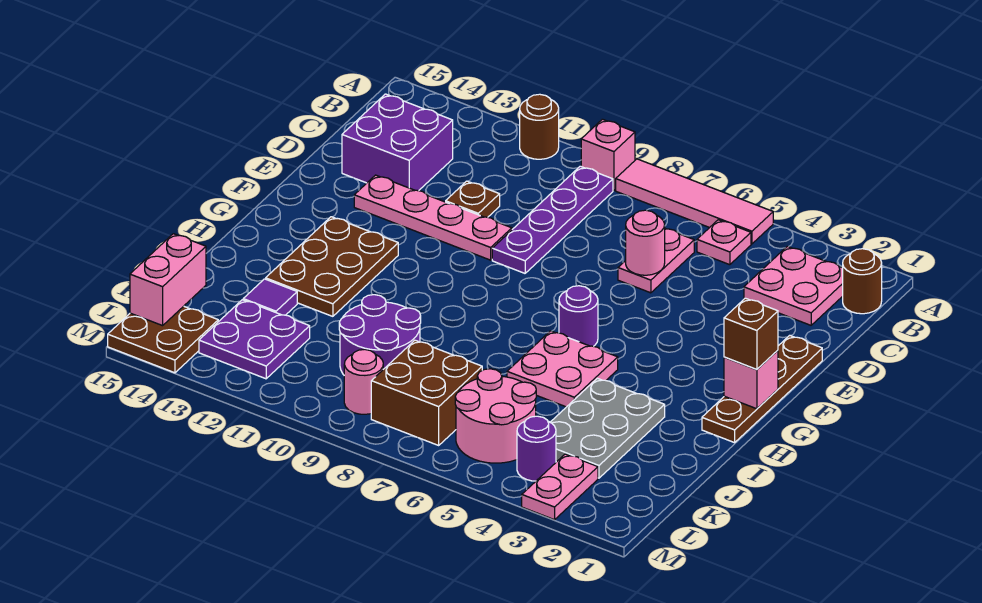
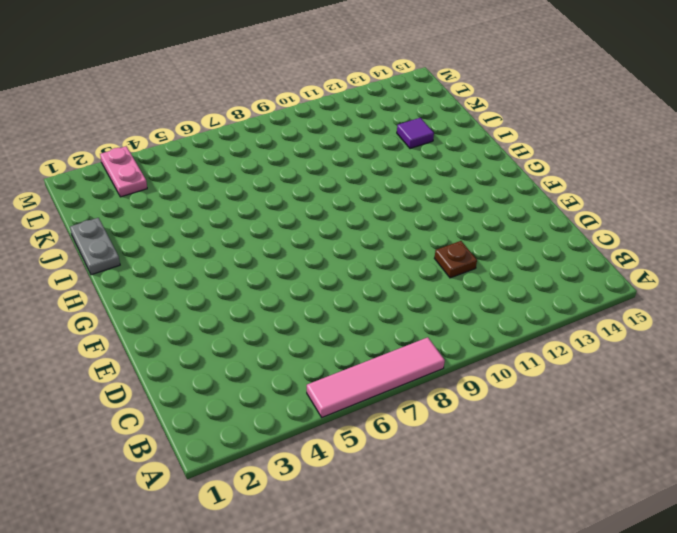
grey 1x2 plate [70,218,120,275] -> none
none -> pink 1x1 brick [581,119,635,190]
none -> brown 1x1 round brick [520,94,559,159]
none -> brown 1x1 round brick [843,249,882,314]

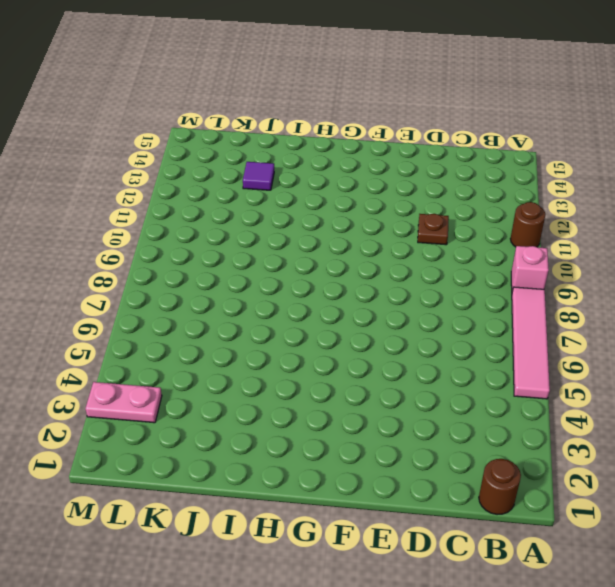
none -> pink 2x2 plate [744,246,843,325]
none -> pink 1x1 plate [697,220,751,265]
none -> purple 1x4 plate [492,166,613,273]

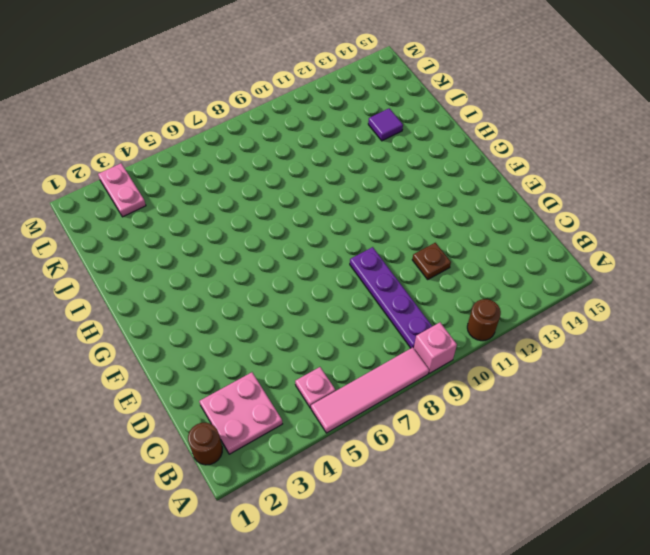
none -> pink 1x2 plate [618,229,694,293]
none -> purple 2x2 brick [342,94,453,191]
none -> brown 1x4 plate [702,335,822,443]

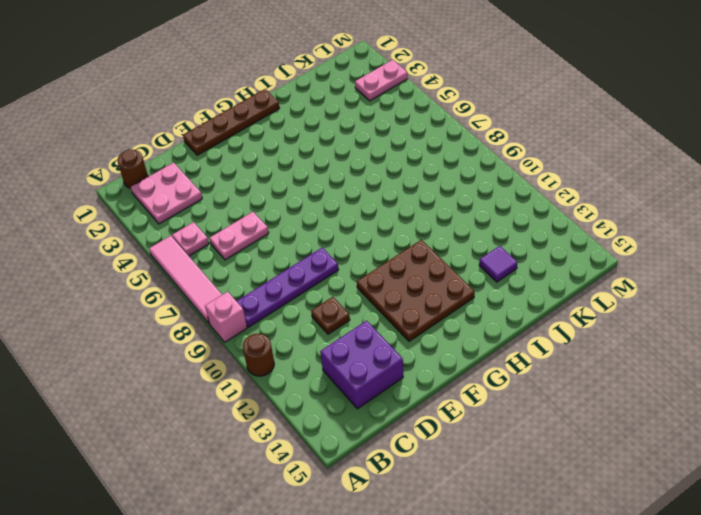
brown 3x3 plate [357,240,475,341] -> brown 2x3 plate [266,217,398,316]
none -> pink 1x4 plate [354,175,512,260]
none -> purple 1x1 round brick [559,286,598,346]
none -> pink 2x2 plate [507,331,618,407]

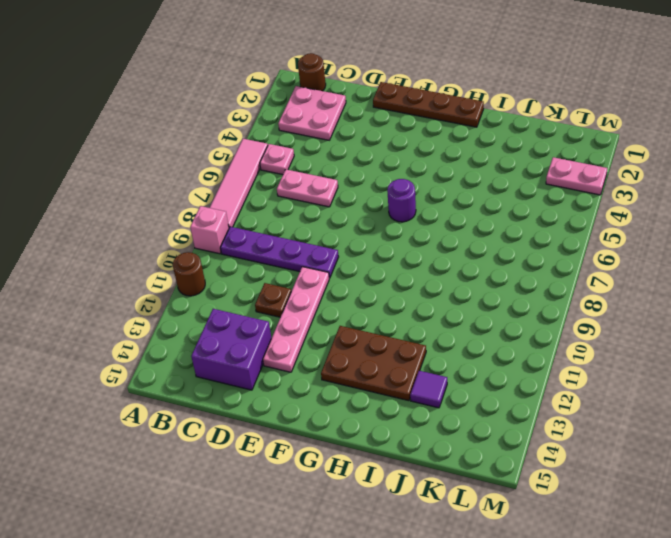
none -> pink 2x2 plate [507,331,618,407]
none -> grey 2x3 plate [550,378,665,478]
none -> purple 2x2 round brick [339,295,421,375]

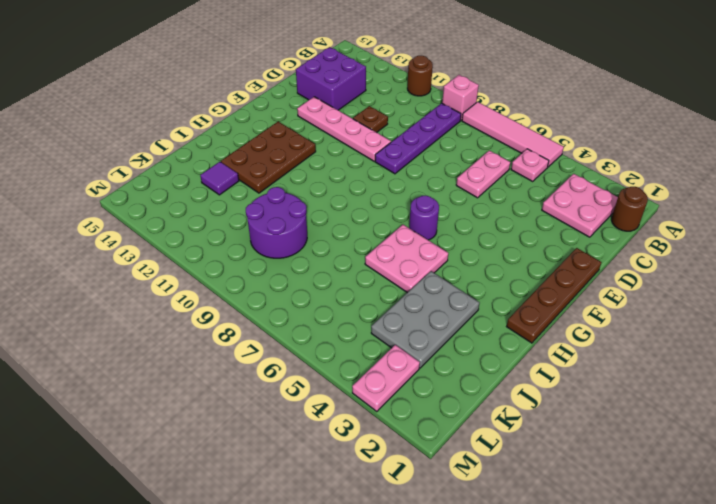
none -> pink 2x2 round brick [455,369,536,463]
none -> brown 2x2 brick [371,340,482,445]
none -> purple 2x2 plate [199,300,310,379]

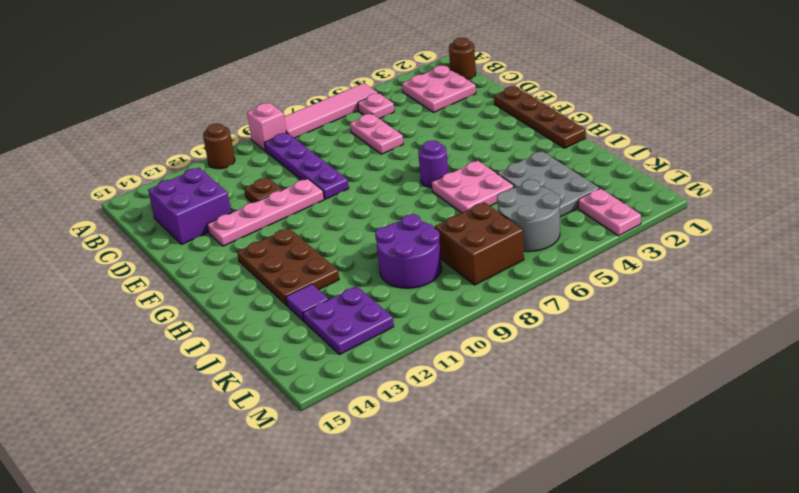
grey 2x2 round brick [497,180,560,252] -> pink 2x2 round brick [455,369,536,463]
none -> purple 1x1 round brick [517,416,556,481]
none -> pink 1x1 round brick [344,349,383,414]
none -> brown 2x2 plate [108,306,218,373]

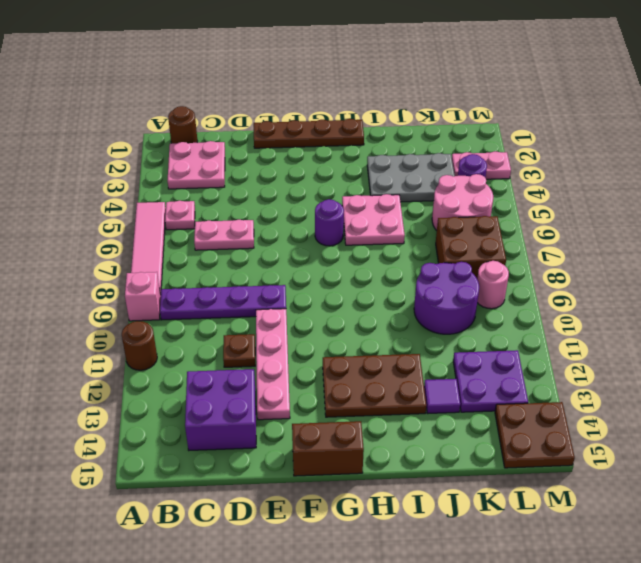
brown 1x2 brick [292,421,364,476] -> none
none -> pink 1x1 round brick [626,210,665,275]
none -> pink 1x1 brick [724,350,778,409]
none -> pink 1x2 brick [130,234,206,326]

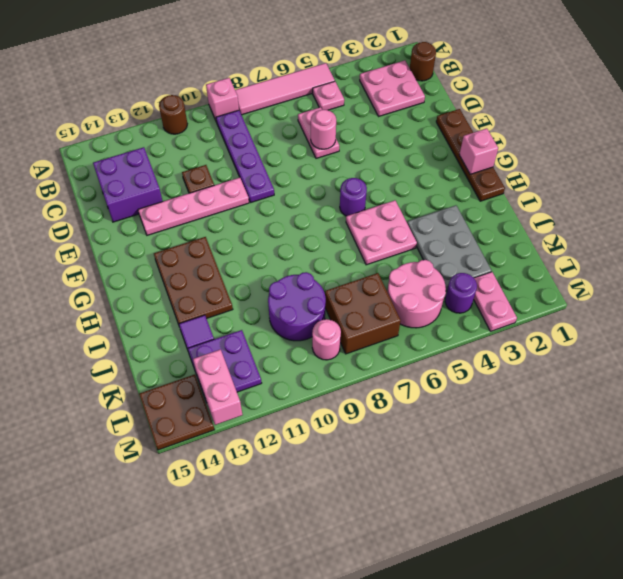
pink 1x2 brick [193,349,242,425] -> pink 1x2 brick moved to [130,234,206,326]
none -> brown 1x1 brick [724,298,778,370]

